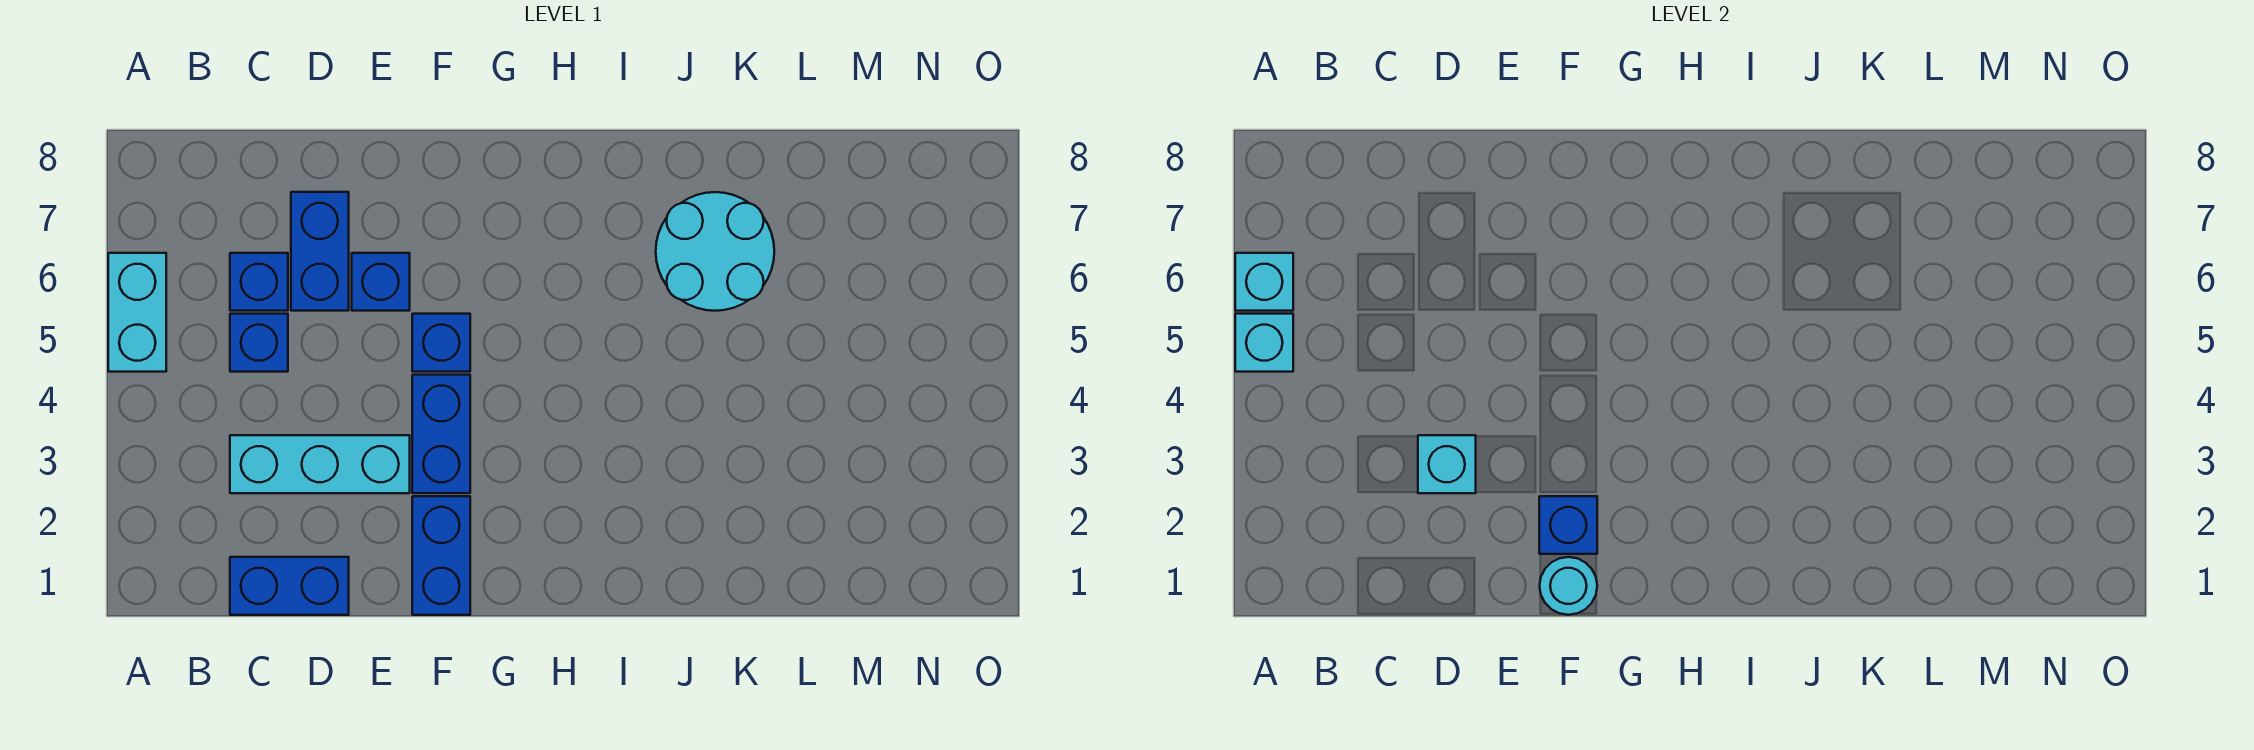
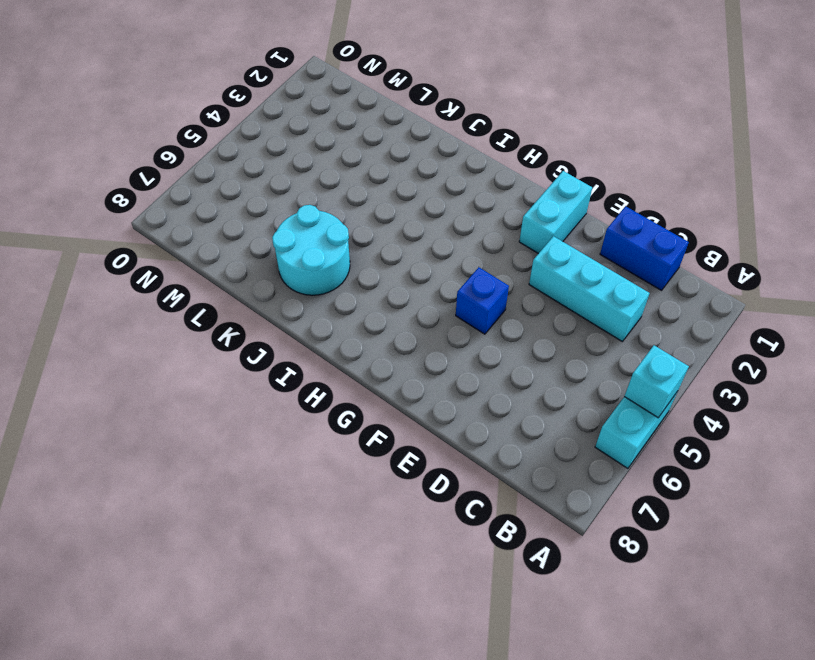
cyan 1x2 brick [519,171,592,254] -> blue 1x2 brick [412,496,470,615]
none -> blue 1x1 brick [230,314,288,372]
none -> blue 1x1 brick [230,253,288,311]
none -> blue 1x2 brick [291,192,349,311]

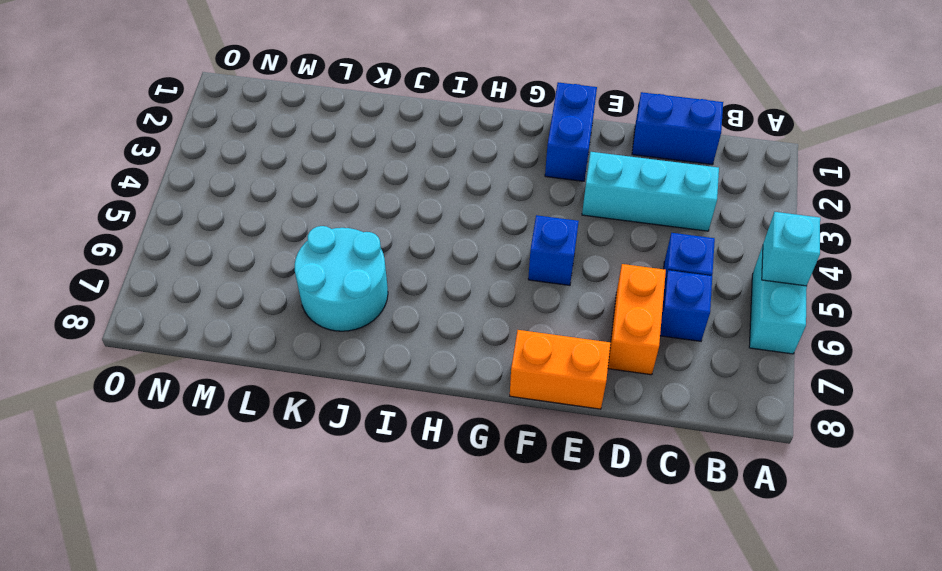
orange 1x2 brick [608,264,666,375] -> blue 1x2 brick [291,192,349,311]
orange 1x2 brick [510,330,611,409] -> none
none -> blue 1x1 brick [352,253,410,311]
none -> blue 1x2 brick [412,375,470,493]
none -> cyan 1x1 brick [1235,253,1293,311]

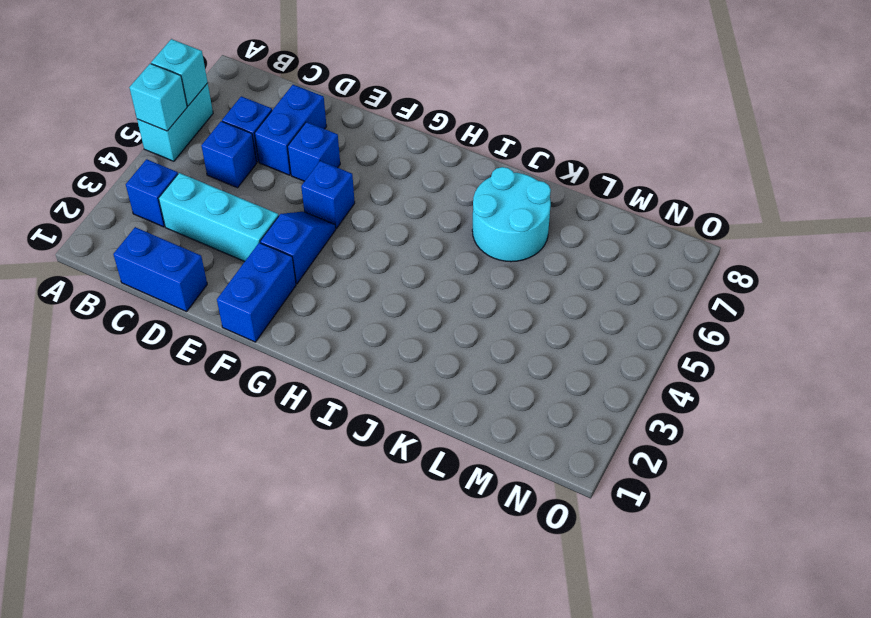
blue 1x1 brick [126,159,178,227] -> blue 1x1 brick moved to [1539,496,1597,554]
blue 1x2 slope [260,212,336,284] -> blue 1x2 brick [412,375,470,493]
none -> cyan 1x1 brick [1418,435,1476,493]
none -> cyan 1x1 round brick [1540,557,1597,615]

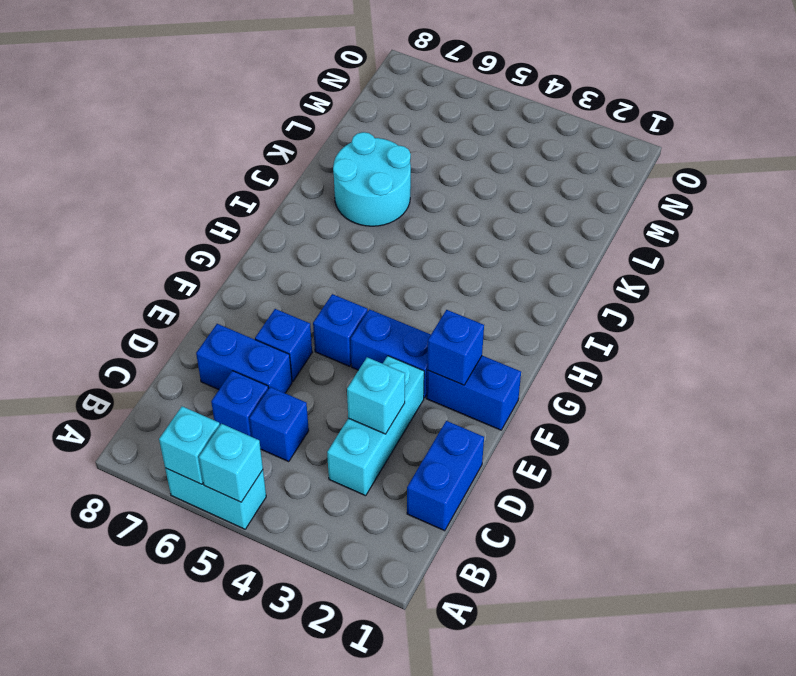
none -> cyan 1x1 round brick [1540,557,1597,615]

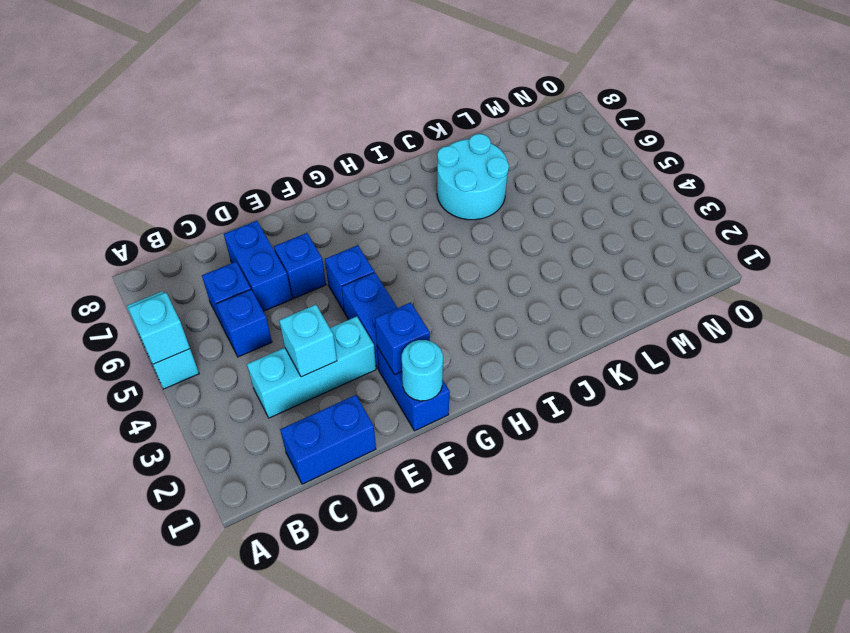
none -> cyan 1x1 brick [1235,253,1293,311]

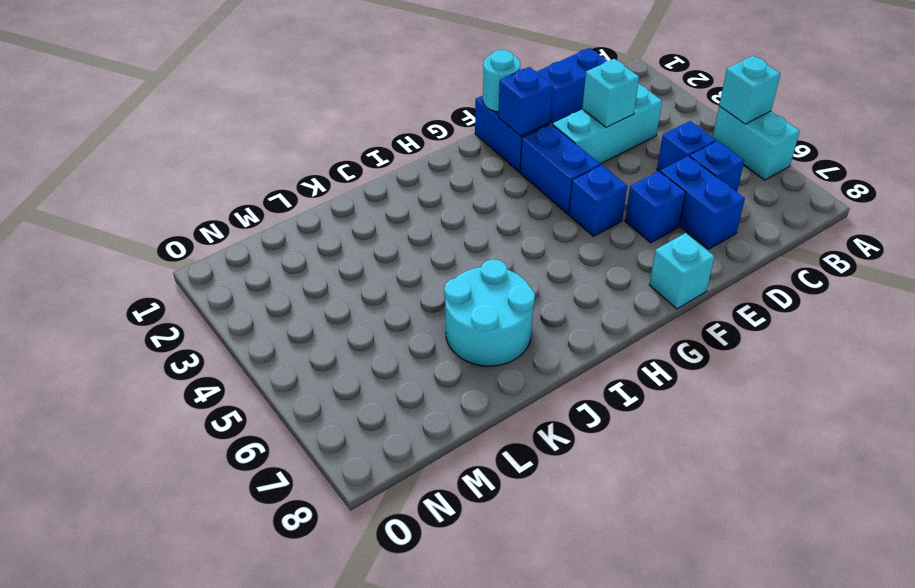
cyan 1x1 brick [649,233,714,309] -> cyan 1x1 brick moved to [1235,253,1293,311]

